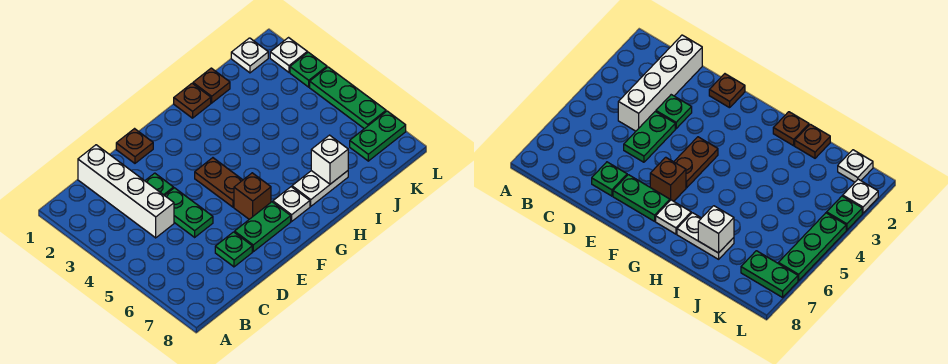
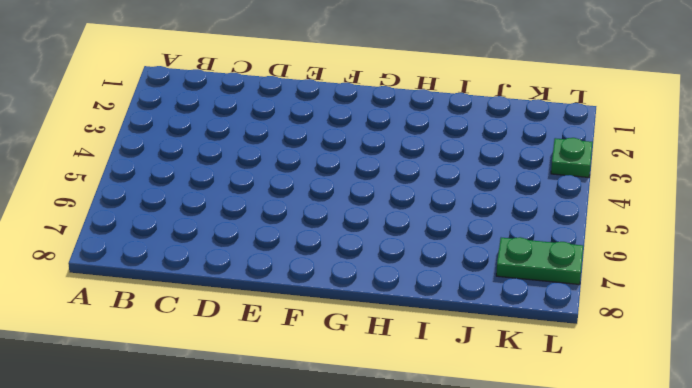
none -> white 1x4 brick [78,145,174,238]
none -> green 1x1 plate [145,173,174,196]
none -> green 1x2 plate [165,188,213,237]

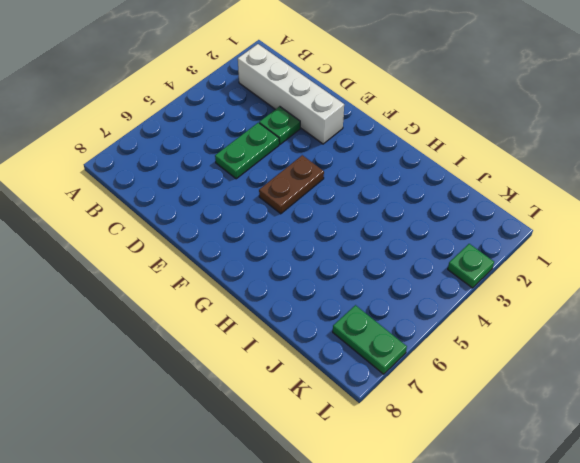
white 1x4 brick [238,44,344,144] -> white 1x4 brick turned to [78,145,174,238]
none -> green 1x1 plate [215,232,252,267]
none -> brown 1x1 plate [116,129,153,163]
none -> green 1x2 plate [235,202,291,252]

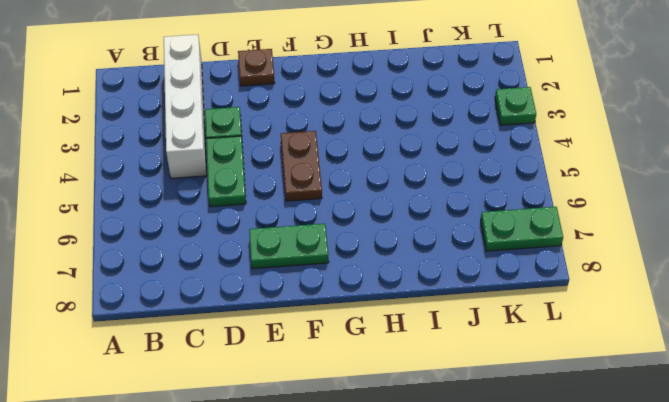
none -> green 1x1 plate [215,232,252,267]
none -> brown 1x1 brick [234,173,271,219]
none -> white 1x1 plate [273,187,310,221]

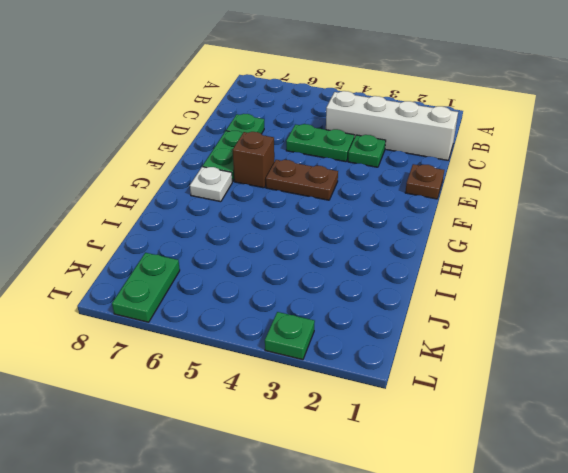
none -> brown 1x1 plate [174,83,211,118]
none -> white 1x2 plate [292,171,348,206]
none -> brown 1x1 plate [193,68,230,103]

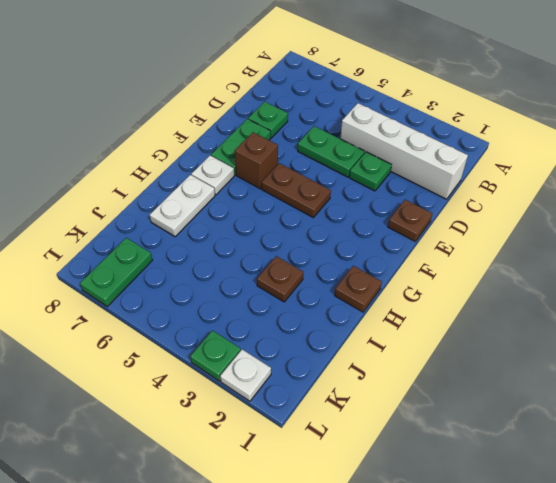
brown 1x1 plate [257,256,303,302] -> brown 1x1 plate moved to [193,68,230,103]
none -> white 1x1 plate [231,38,268,73]
none -> green 1x3 plate [310,67,386,129]
none -> white 1x1 brick [311,135,348,184]

